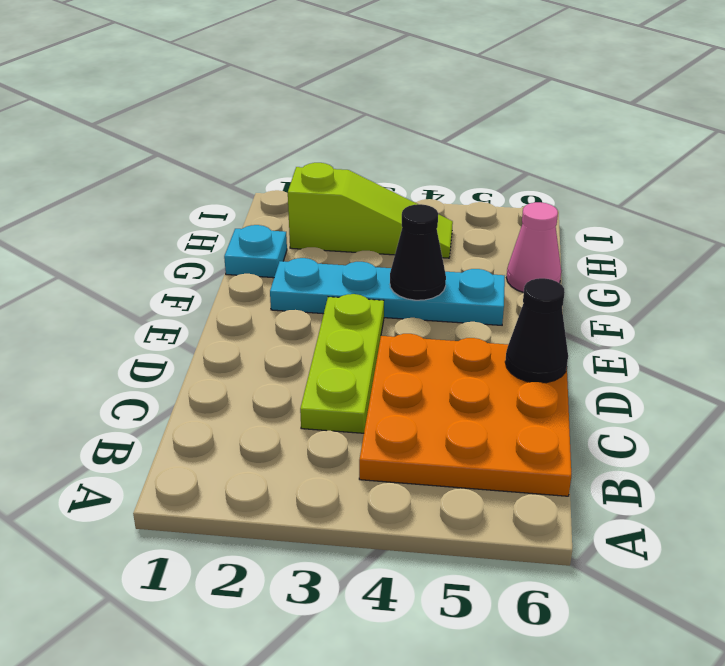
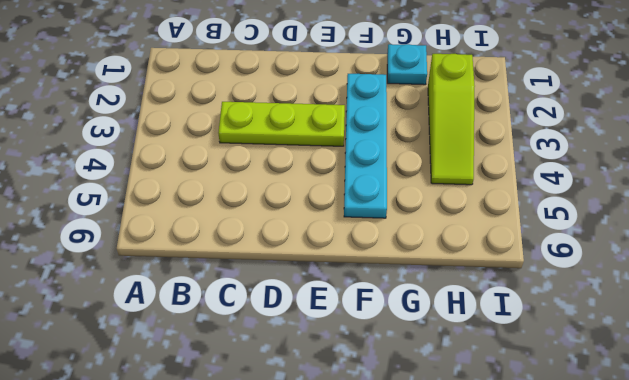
none -> orange 3x3 plate [359,334,571,496]
none -> pink 1x1 cone [507,202,561,292]

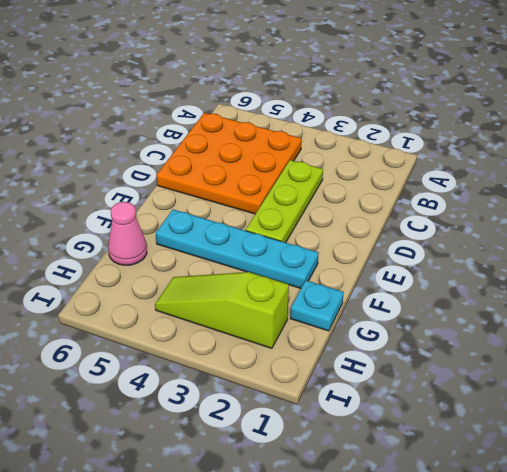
none -> black 1x1 cone [505,278,568,383]
none -> black 1x1 cone [390,204,446,300]

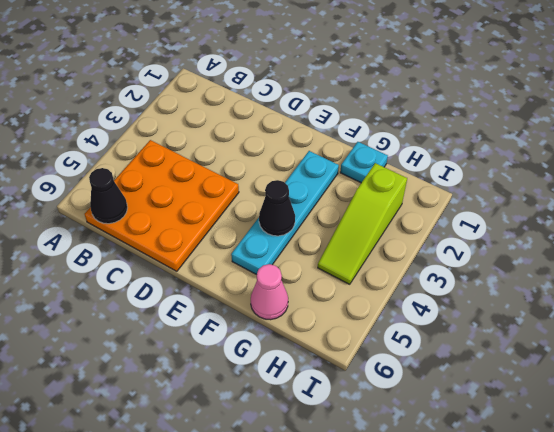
black 1x1 cone [89,168,128,224] -> black 1x1 cone moved to [505,278,568,383]
none -> lime 1x3 plate [300,294,384,433]

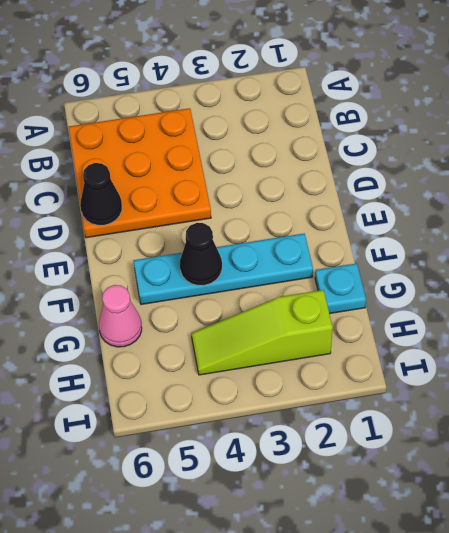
none -> lime 1x3 plate [300,294,384,433]

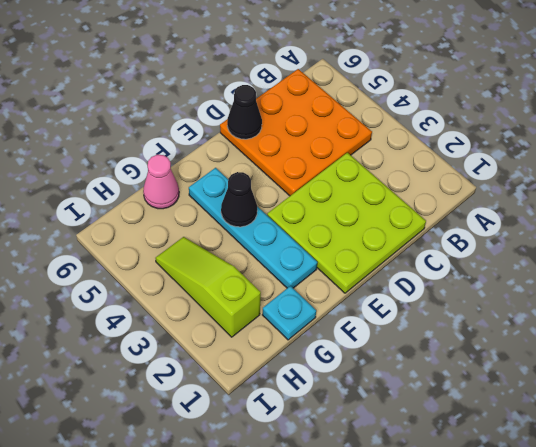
lime 3x3 plate [267,153,426,293] -> lime 1x3 plate [300,294,384,433]

